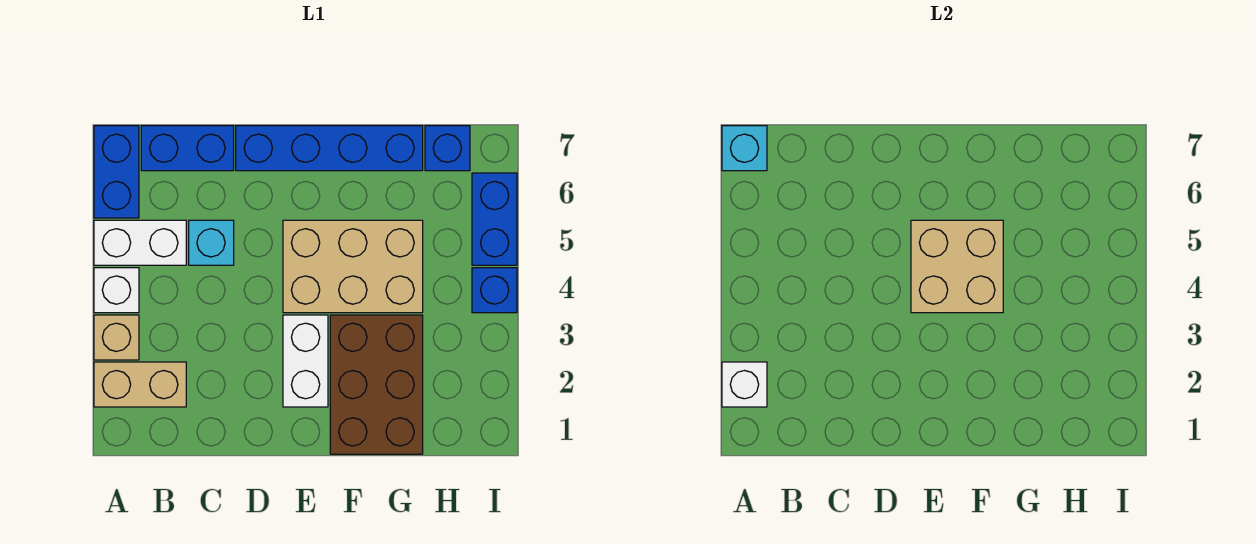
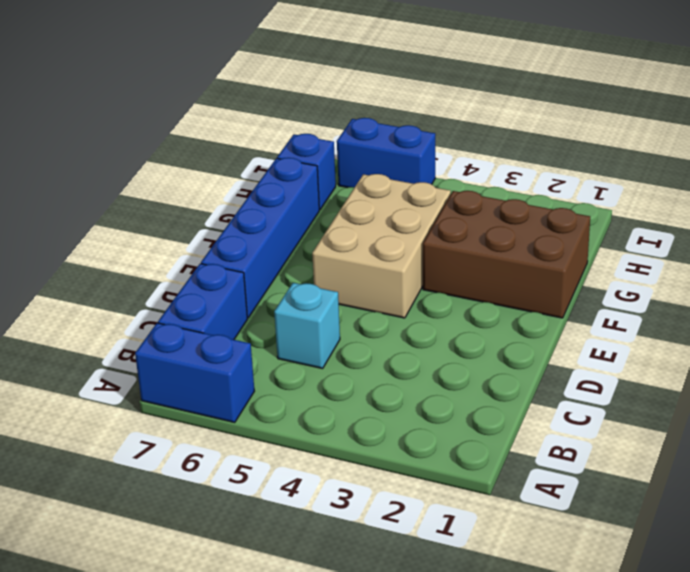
none -> tan 1x2 brick [94,362,186,407]
none -> tan 1x1 brick [94,315,139,360]
none -> white 1x1 brick [94,268,139,313]

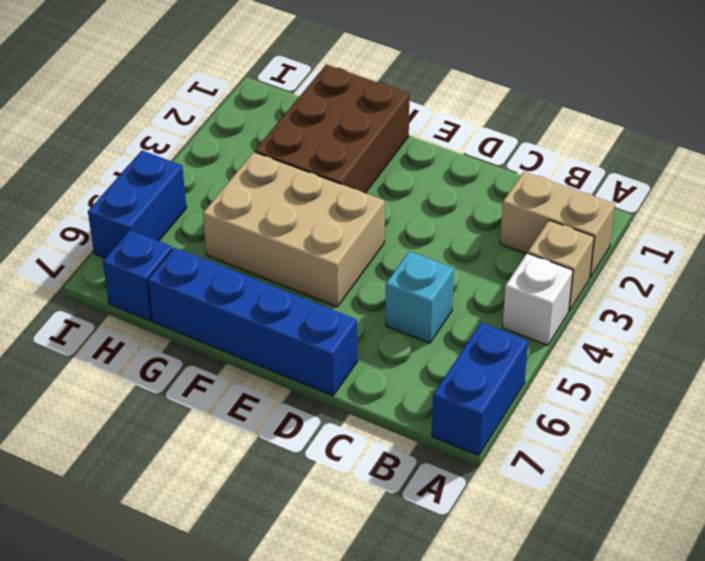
none -> white 1x2 brick [94,220,186,265]
none -> blue 1x2 brick [141,126,234,171]
none -> white 1x2 brick [283,315,328,407]

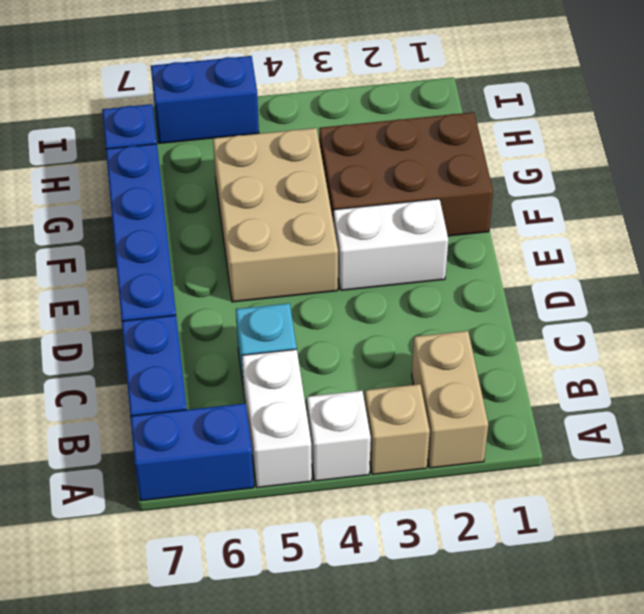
none -> blue 1x1 brick [472,268,517,313]
none -> white 1x1 brick [722,362,767,407]
none -> cyan 1x1 brick [722,126,767,171]

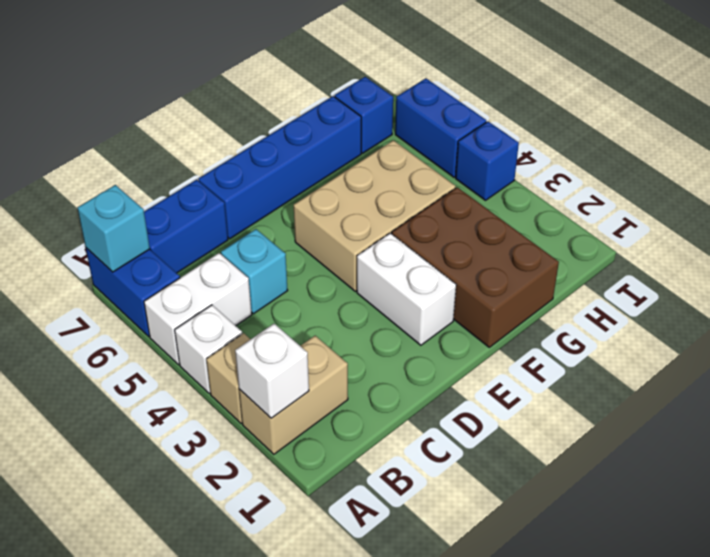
none -> tan 2x2 brick [911,220,1003,313]

